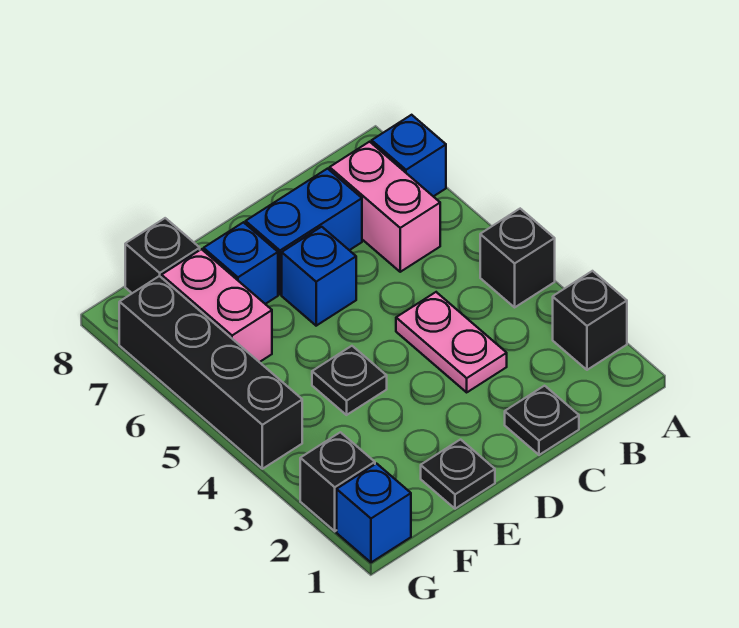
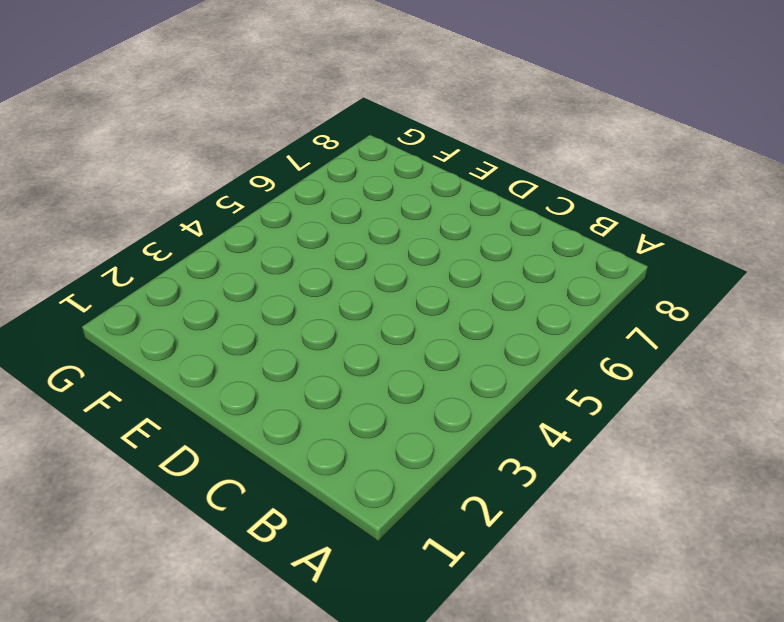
none -> black 1x1 brick [553,271,627,370]
none -> black 1x1 brick [480,209,555,307]
none -> blue 1x1 brick [372,115,446,196]

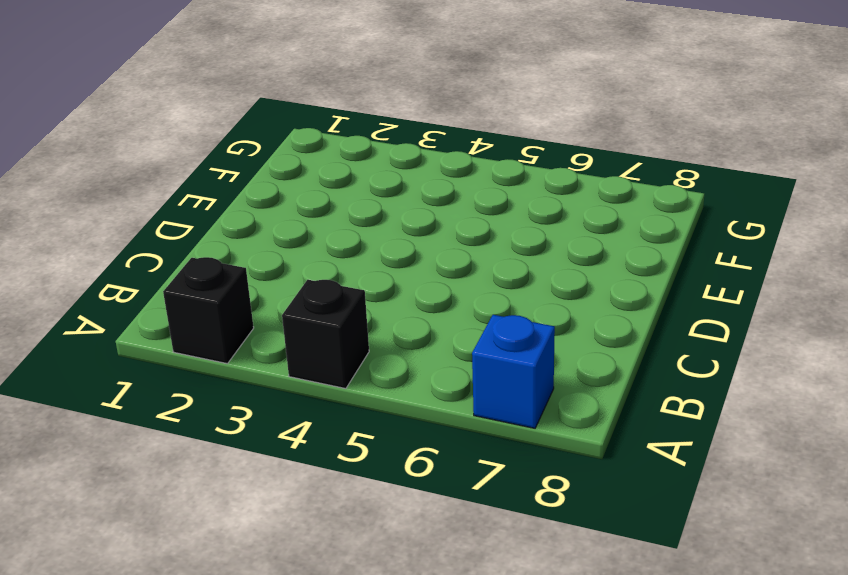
none -> pink 1x2 brick [330,142,440,272]
none -> black 1x1 plate [505,386,579,455]
none -> pink 1x2 plate [396,292,507,392]

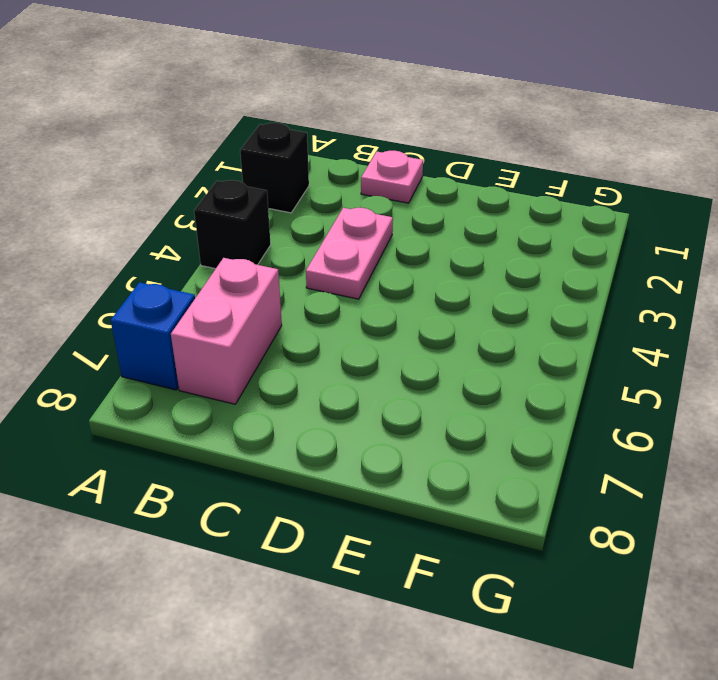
pink 1x1 plate [361,151,423,203] -> black 1x1 plate [505,386,579,455]
none -> blue 1x2 brick [246,169,362,294]
none -> blue 1x1 brick [282,227,356,326]
none -> black 1x1 plate [421,439,495,509]

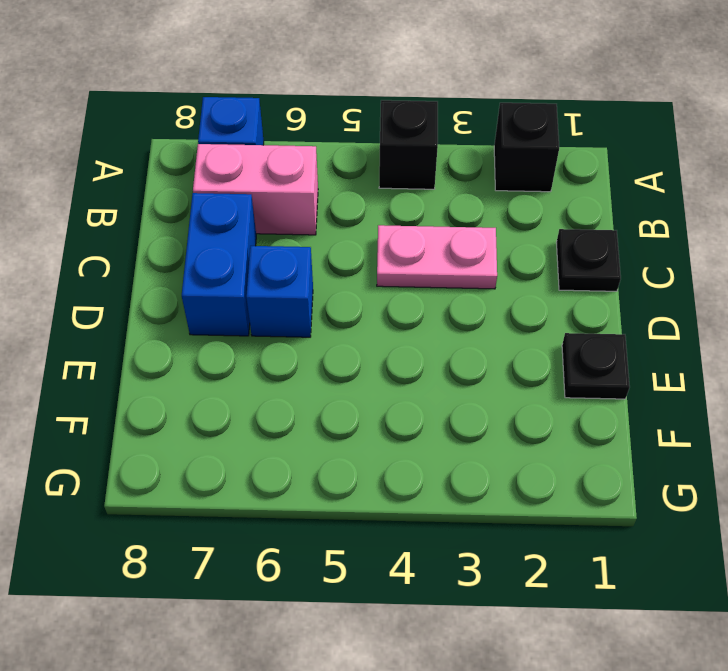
none -> black 1x1 plate [312,346,387,415]
none -> blue 1x1 brick [204,222,278,304]
none -> pink 1x2 brick [162,249,272,362]

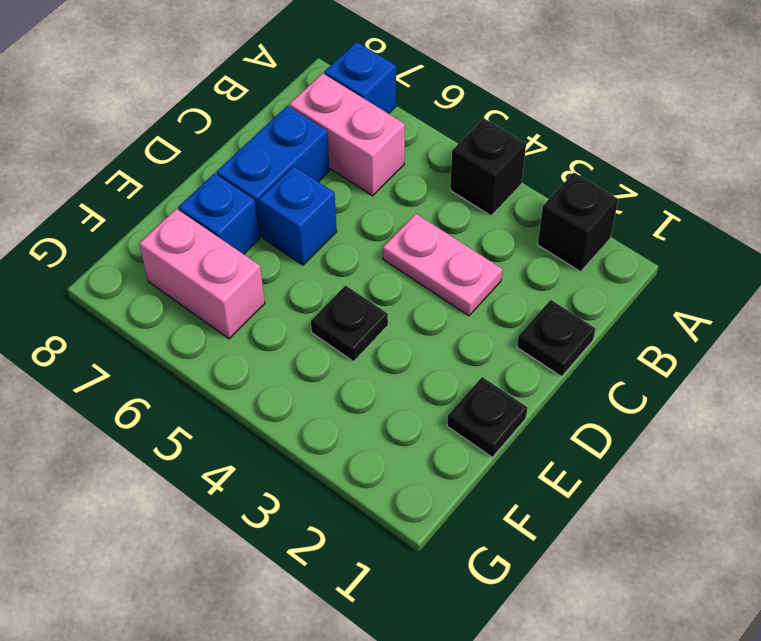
none -> black 1x1 brick [125,218,200,293]
none -> blue 1x1 brick [337,464,411,562]
none -> black 1x1 brick [300,432,375,531]

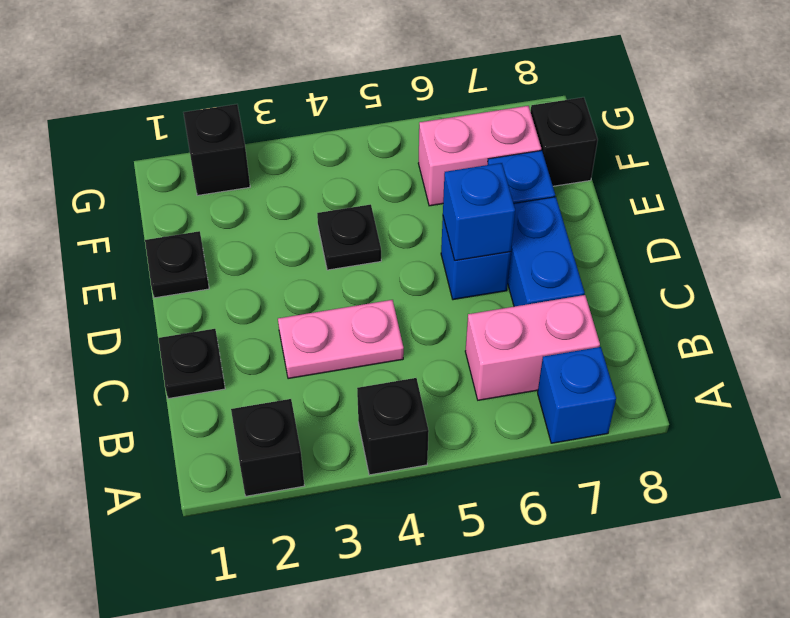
blue 1x1 brick [443,163,515,261] -> blue 1x1 brick moved to [337,464,411,562]
none -> black 1x4 brick [119,276,302,469]

